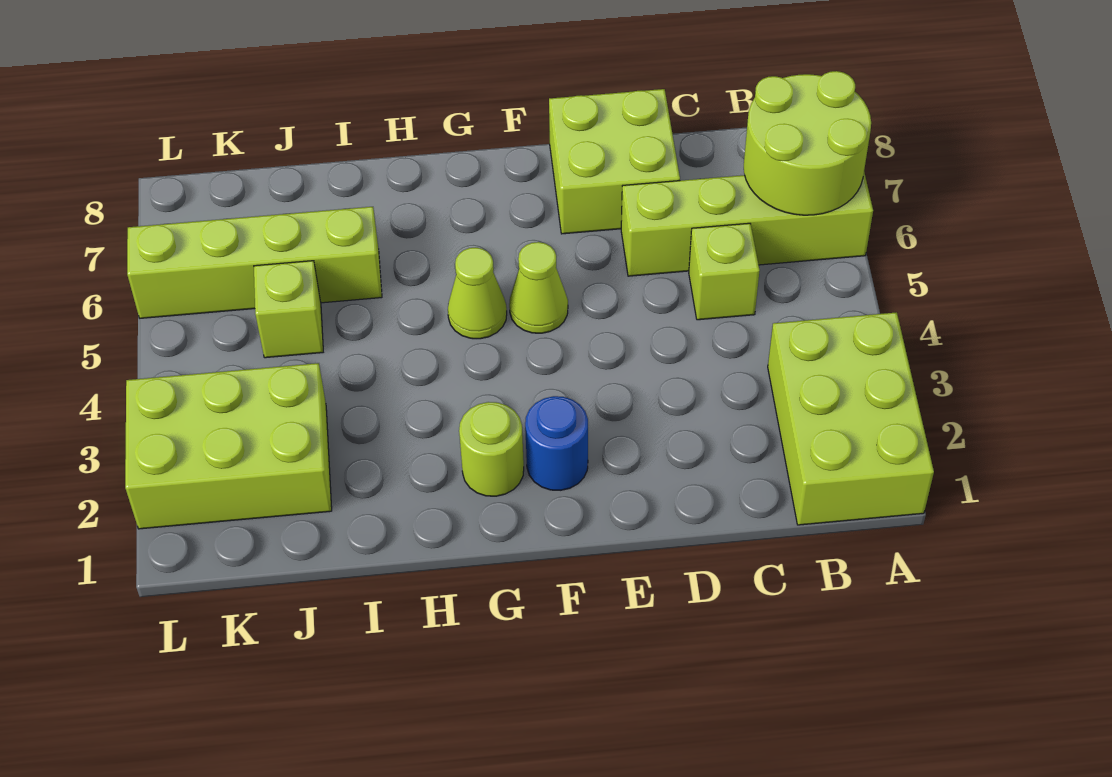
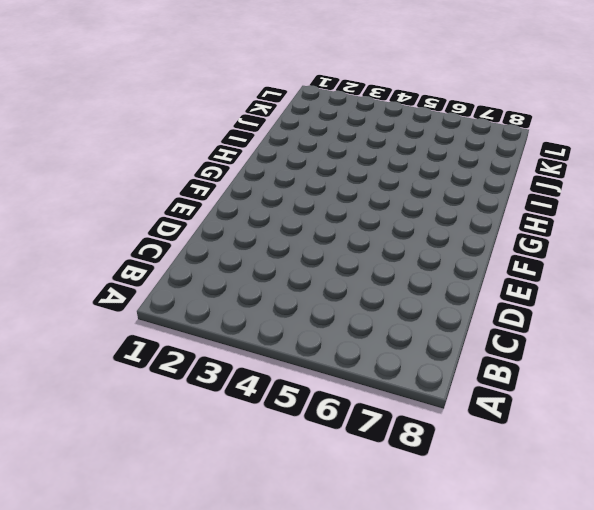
none -> lime 2x3 brick [768,312,934,525]
none -> lime 1x4 brick [621,172,873,276]
none -> lime 1x1 brick [689,223,760,320]

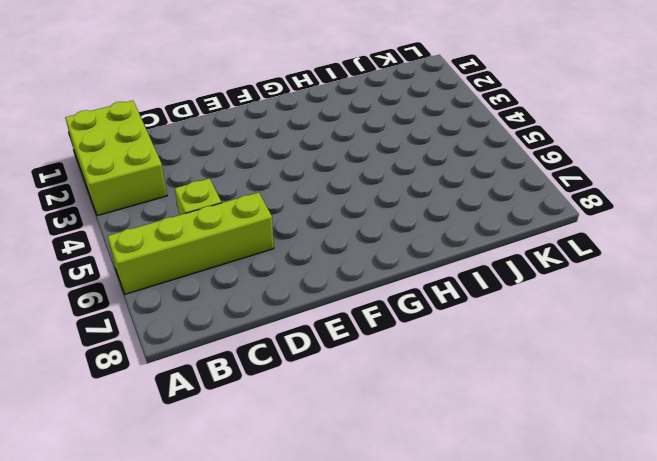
none -> lime 2x2 brick [549,89,680,234]
none -> blue 1x1 round brick [525,396,588,490]
none -> lime 1x1 cone [509,242,568,333]

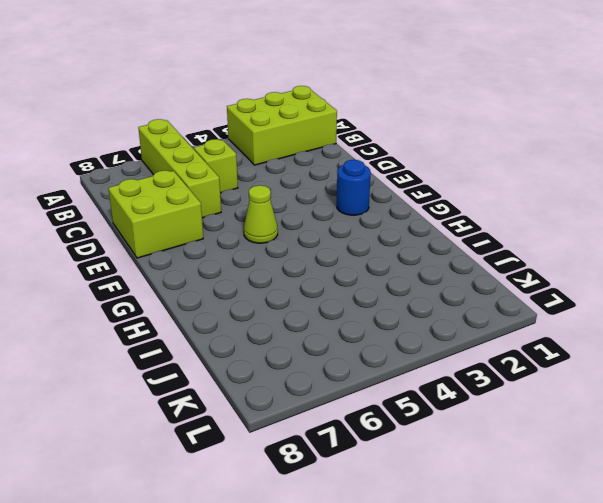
none -> lime 1x1 round brick [459,402,524,496]
none -> lime 1x1 cone [448,247,507,339]
none -> lime 1x4 brick [127,207,382,318]

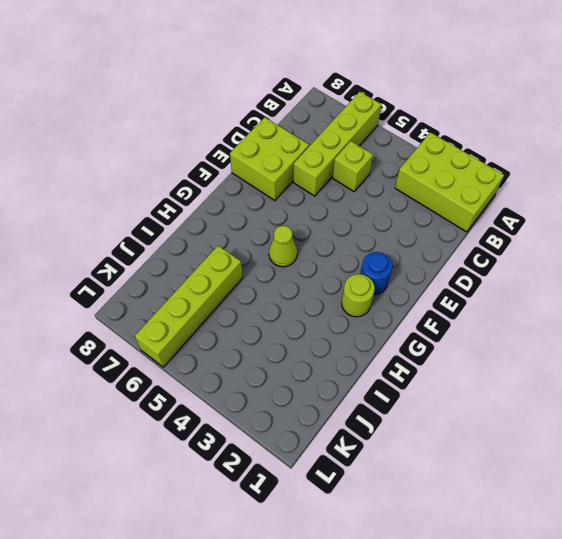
none -> lime 1x1 cone [509,242,568,333]
none -> lime 2x3 brick [125,363,332,529]
none -> lime 1x1 brick [254,261,323,358]

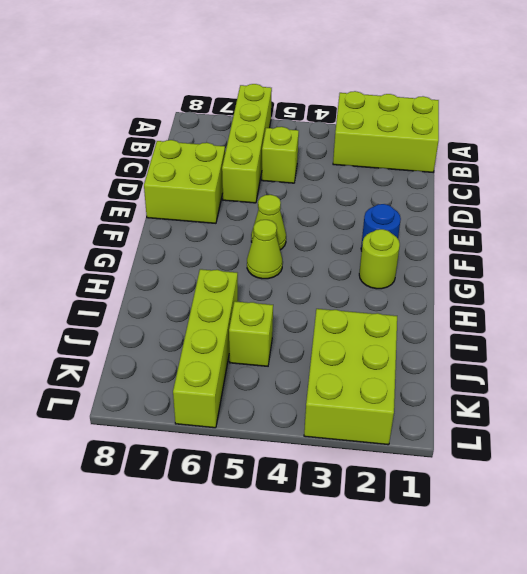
none -> lime 2x2 round brick [744,71,871,215]

